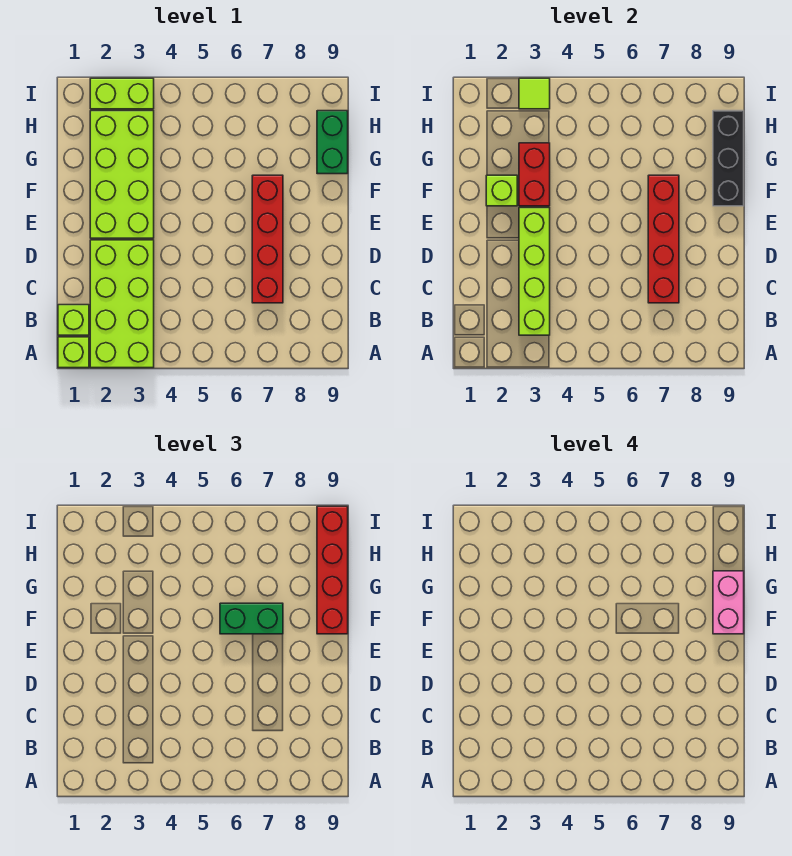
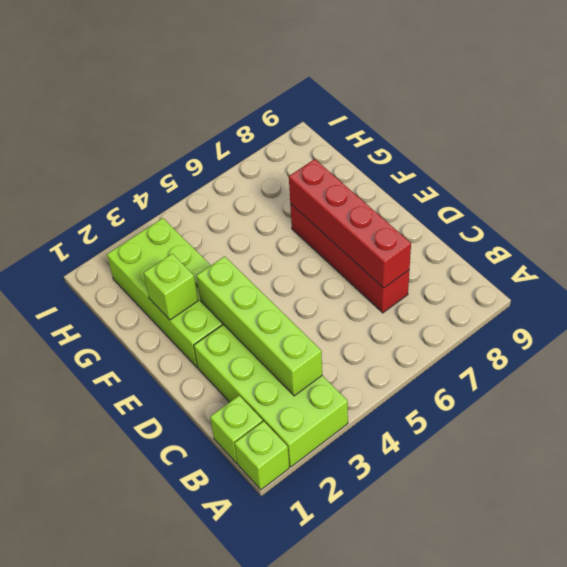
none -> green 1x2 brick [317,111,348,174]
none -> lime 1x2 brick [90,78,154,109]
none -> red 1x2 brick [519,143,550,206]

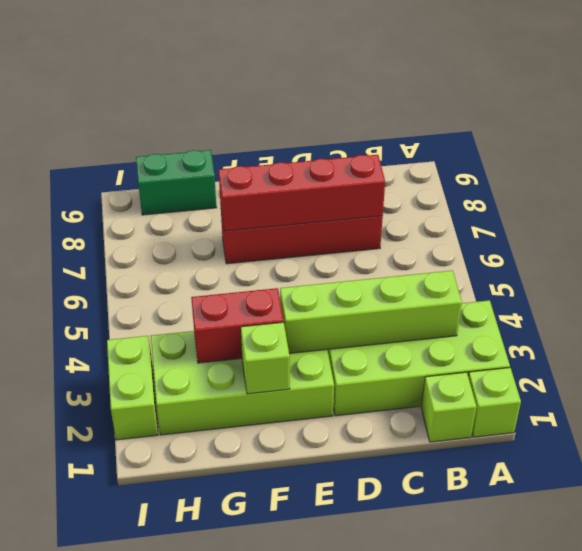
none -> black 1x3 brick [713,111,744,206]
none -> lime 1x1 tile [519,78,550,109]
none -> green 1x2 brick [220,603,283,634]

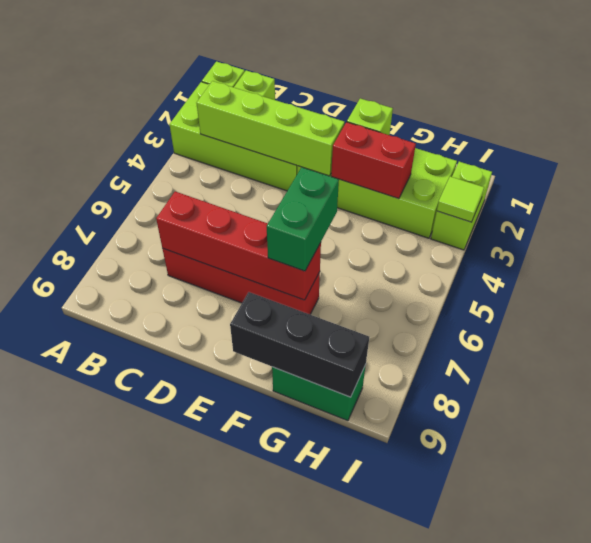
none -> red 1x4 brick [317,506,348,634]
none -> pink 1x2 brick [713,571,744,634]

